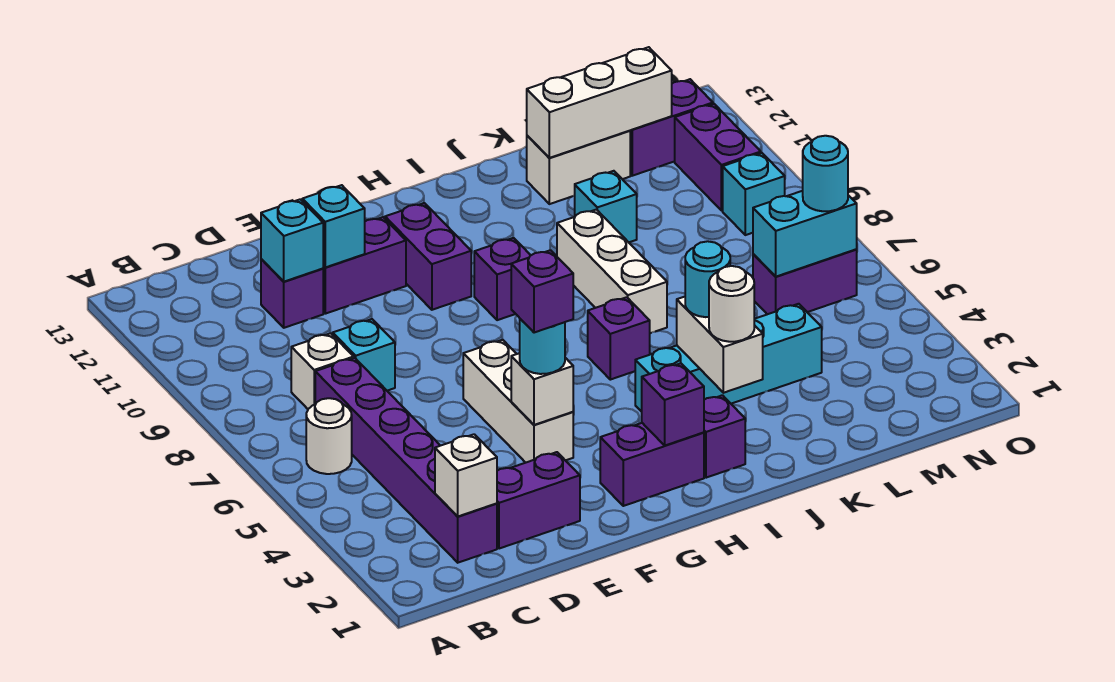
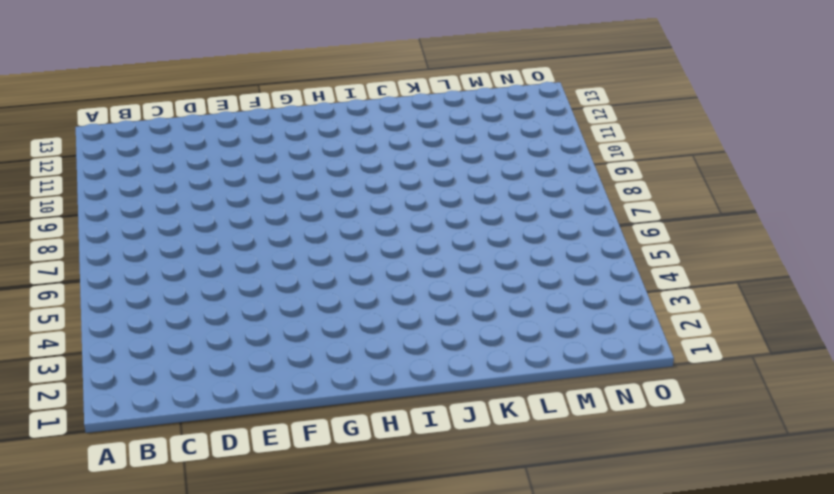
none -> white 1x1 round brick [306,398,352,474]
none -> purple 1x6 brick [315,358,497,563]
none -> white 1x1 brick [291,333,354,409]
none -> purple 1x2 brick [497,452,580,549]

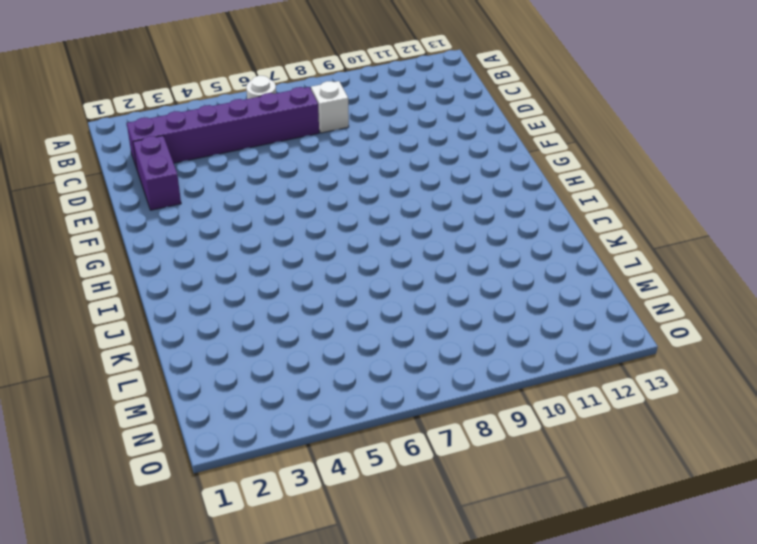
none -> cyan 1x1 brick [333,319,395,391]
none -> purple 1x1 brick [261,259,323,328]
none -> purple 1x2 brick [323,217,406,314]
none -> white 1x3 brick [463,340,573,463]

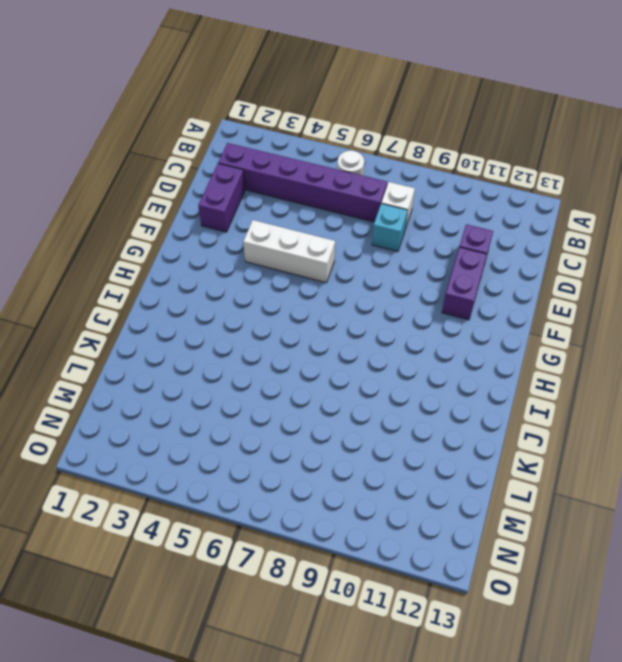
none -> purple 1x2 brick [600,423,704,506]
none -> purple 1x2 brick [385,203,471,310]
none -> purple 1x1 brick [474,238,531,320]
none -> purple 1x1 brick [704,395,745,478]

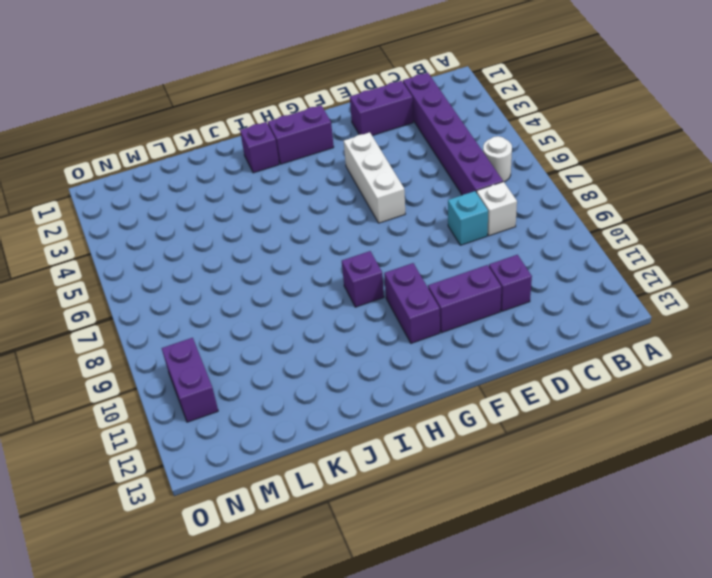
none -> cyan 1x4 brick [635,304,822,412]
none -> purple 1x1 brick [588,297,650,380]
none -> white 1x3 brick [557,210,667,333]
none -> cyan 1x1 brick [575,171,637,242]

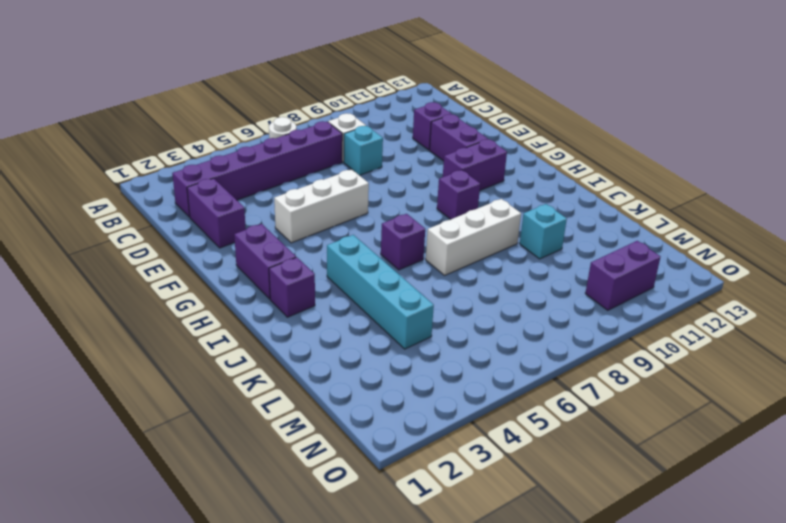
none -> white 1x2 brick [527,131,630,204]
none -> purple 1x2 brick [753,249,857,314]
none -> purple 1x2 brick [630,79,713,176]
none -> cyan 1x1 brick [723,153,785,235]

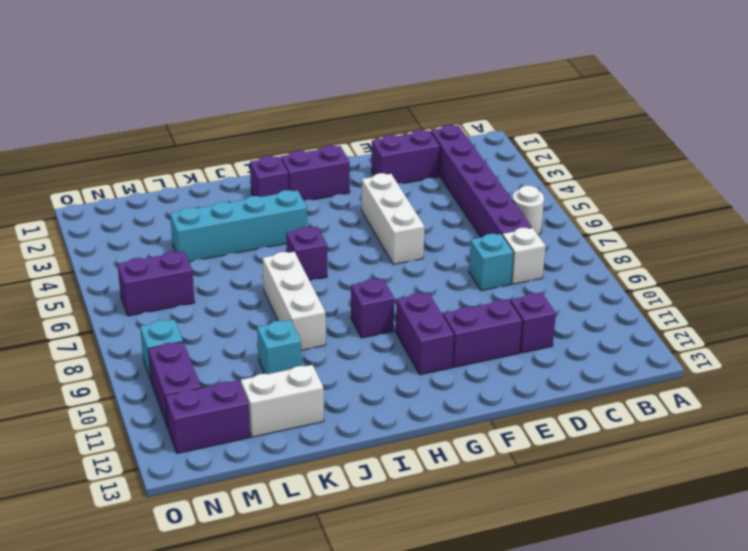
none -> white 1x1 brick [435,434,497,516]
none -> cyan 1x1 brick [261,199,323,282]
none -> cyan 1x1 brick [302,185,365,267]
none -> white 1x1 brick [511,353,573,425]

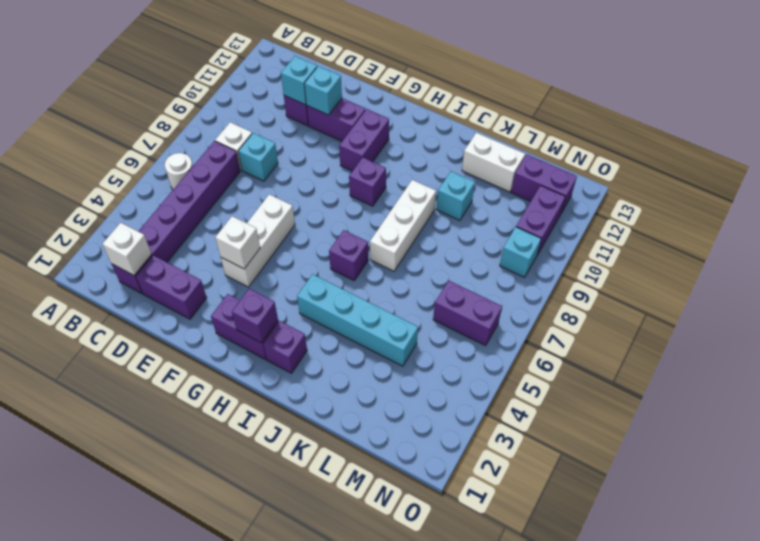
none -> white 1x2 brick [677,297,763,393]
none -> white 1x3 brick [527,47,672,158]
none -> cyan 1x2 brick [753,191,857,277]
none -> cyan 1x1 round brick [520,319,565,374]

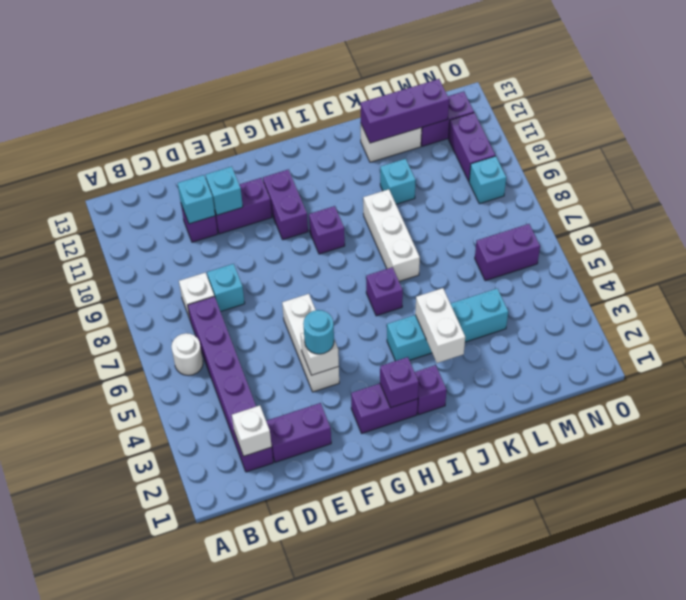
purple 1x3 brick [360,79,449,143] -> white 1x3 brick [527,47,672,158]
none -> cyan 1x2 brick [753,191,857,277]
none -> white 1x1 round brick [709,266,754,342]
none -> cyan 1x1 round brick [685,241,730,317]
none -> cyan 1x1 round brick [803,136,848,211]

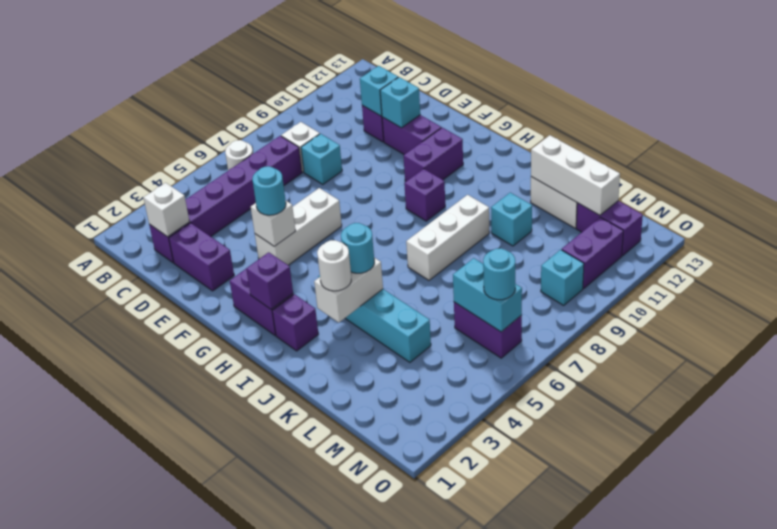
none -> purple 1x1 brick [588,297,650,380]
none -> purple 1x1 brick [511,250,573,333]

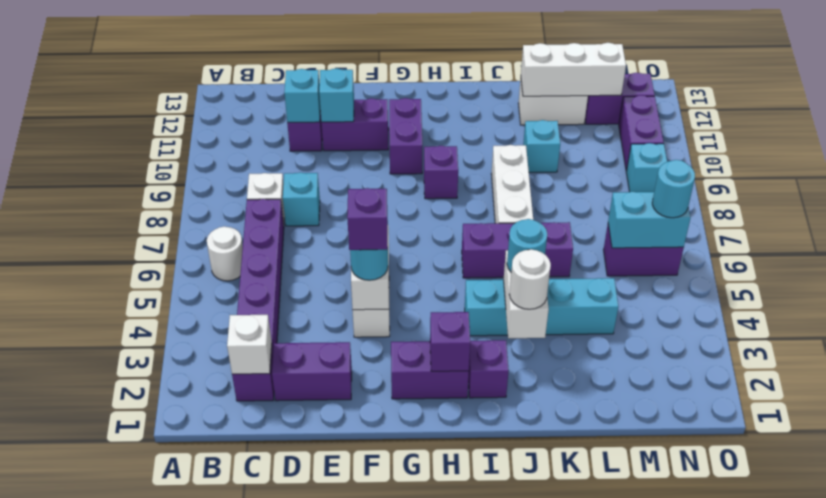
purple 1x3 brick [462,222,573,278] -> purple 1x1 brick [588,297,650,380]

